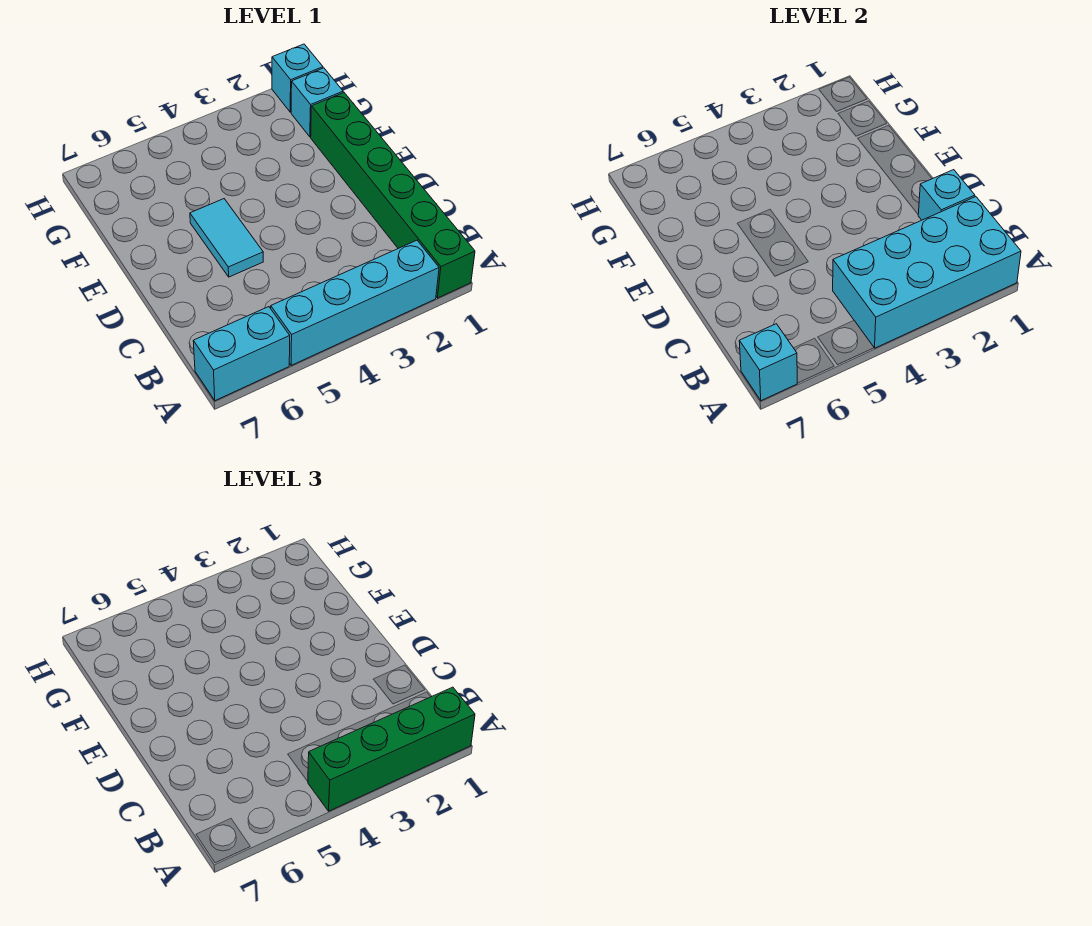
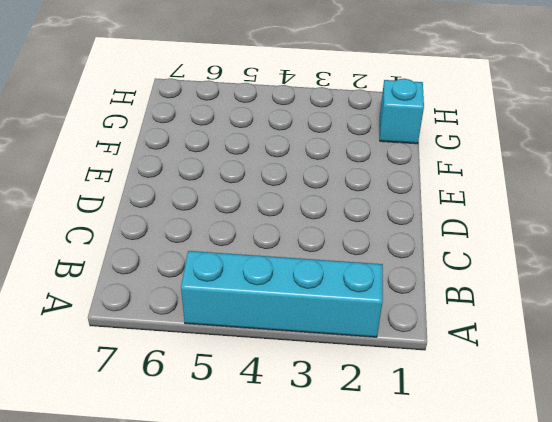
none -> green 1x6 brick [311,93,475,298]
none -> cyan 1x2 brick [193,307,290,401]

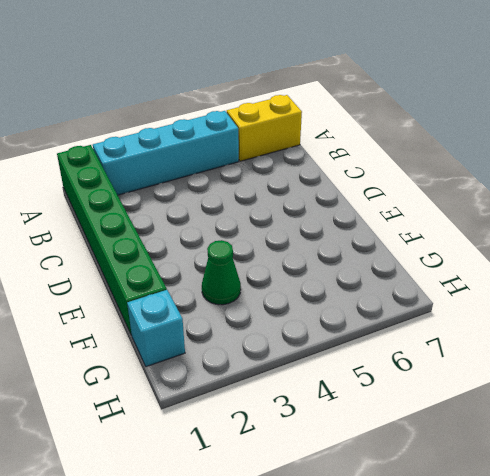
yellow 1x2 brick [227,95,302,161] -> cyan 1x2 brick [193,307,290,401]
green 1x1 cone [202,240,241,305] -> none
none -> cyan 1x2 tile [190,199,263,277]
none -> cyan 1x1 brick [272,44,323,112]

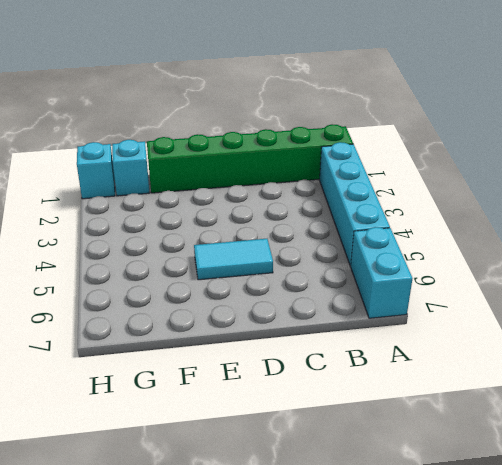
none -> cyan 2x4 brick [833,197,1021,348]
none -> cyan 1x1 brick [739,324,797,401]

